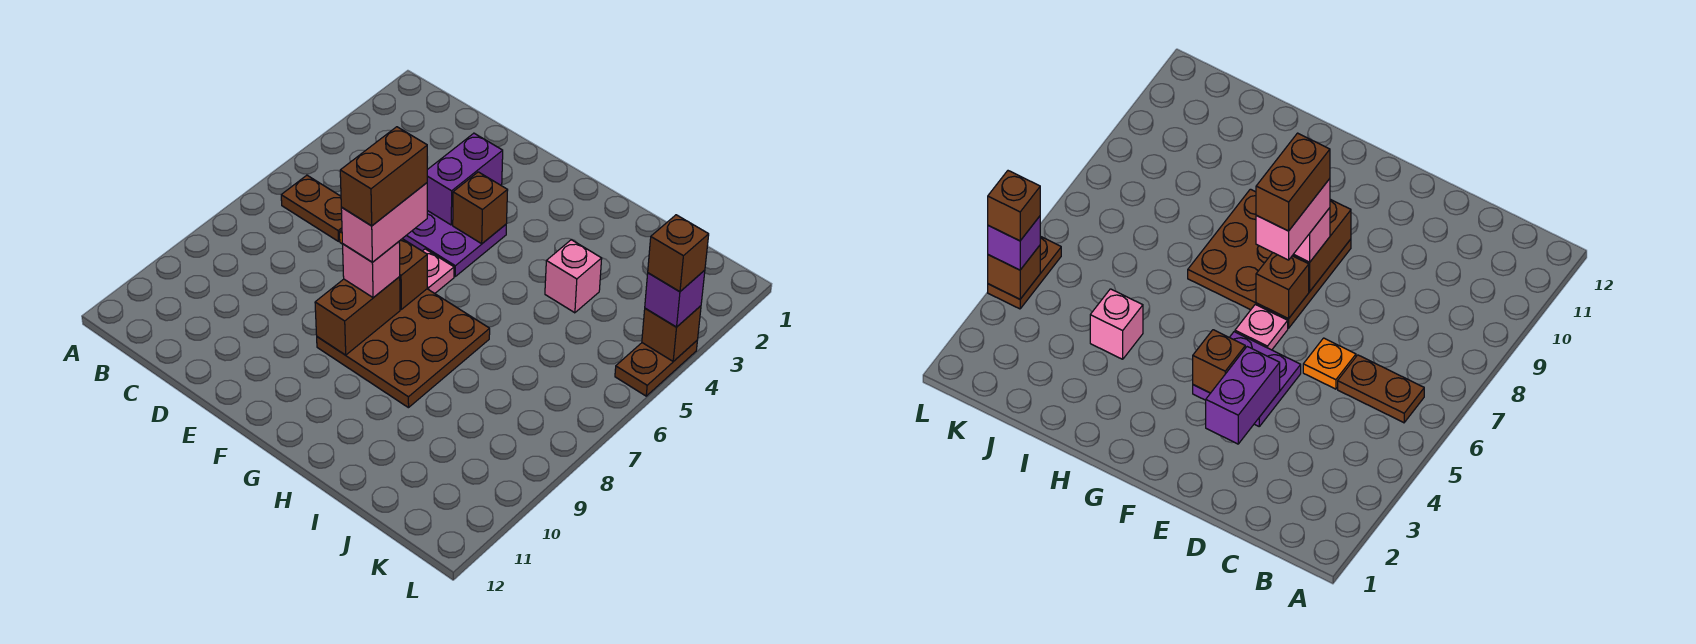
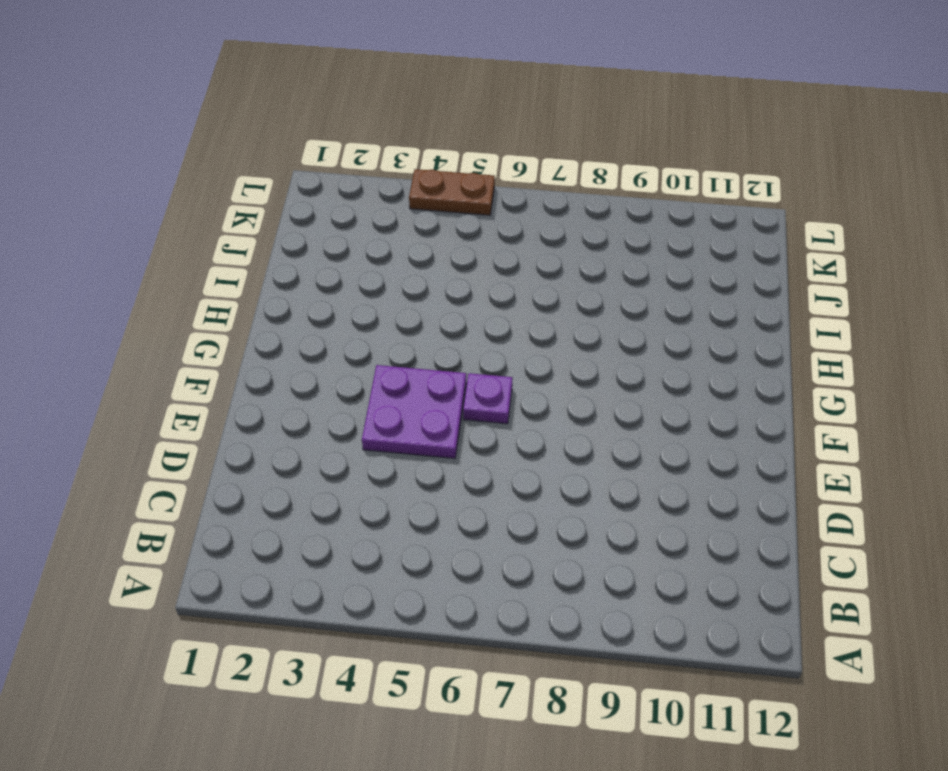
purple 1x1 plate [463,373,512,424] -> pink 1x1 plate [423,249,454,293]
none -> brown 1x2 plate [281,175,342,241]
none -> orange 1x1 plate [1303,338,1356,389]
none -> brown 3x3 plate [317,289,490,408]

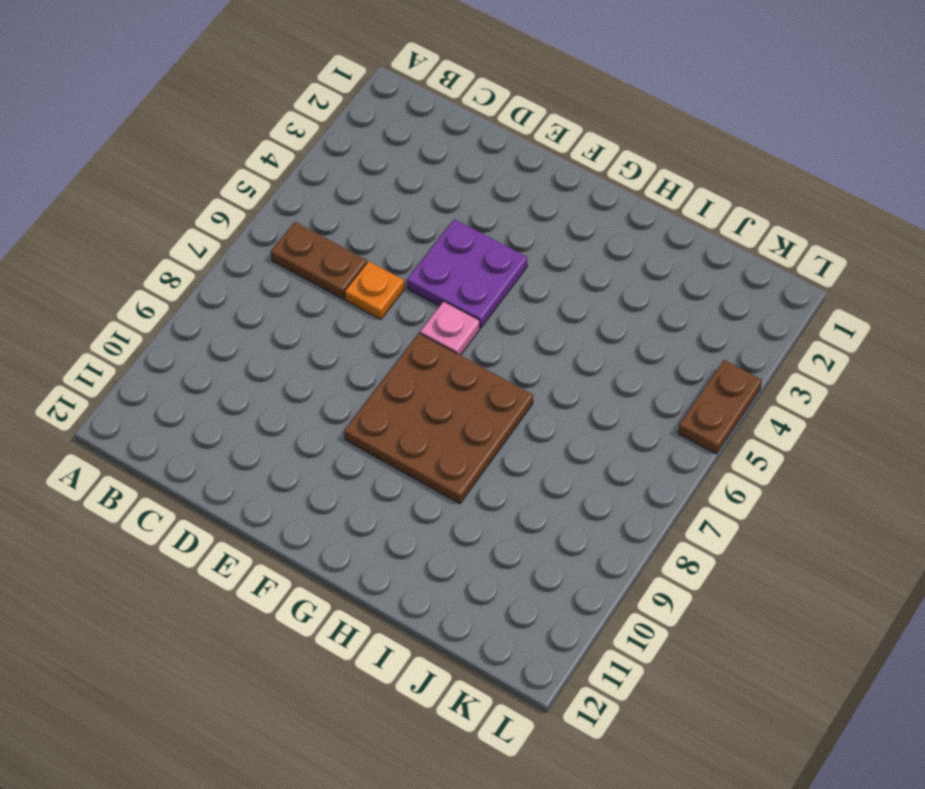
none -> pink 1x1 brick [545,240,602,313]
none -> purple 1x2 brick [427,133,503,225]
none -> brown 1x1 brick [453,172,508,244]

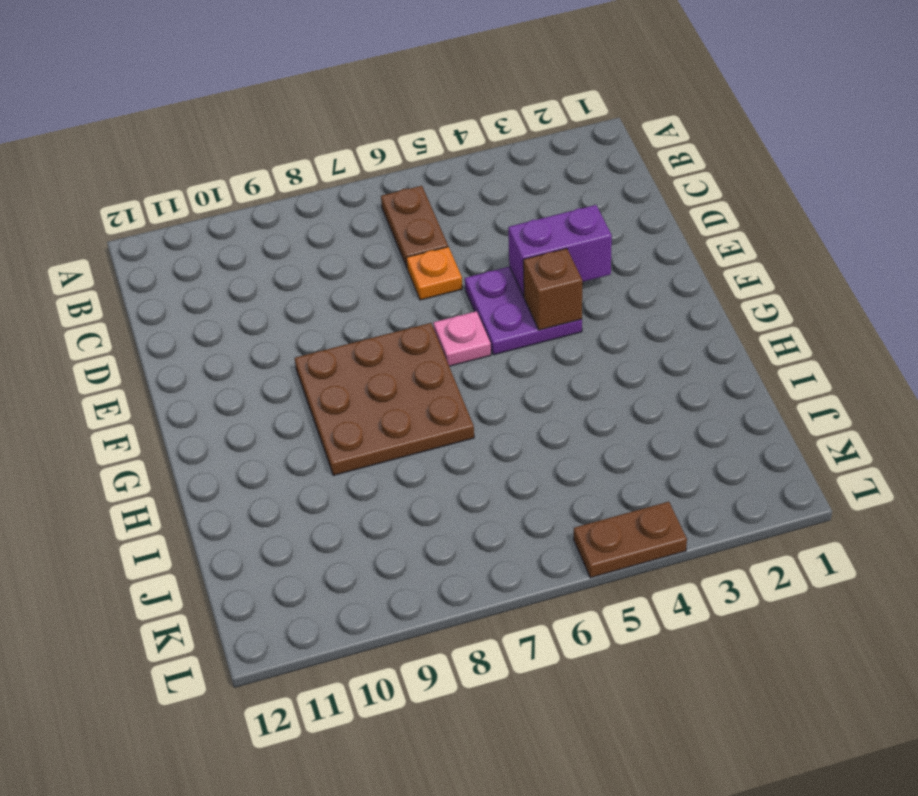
none -> pink 1x1 brick [545,240,602,313]
none -> brown 1x1 brick [399,239,427,309]
none -> brown 1x2 brick [315,277,400,355]

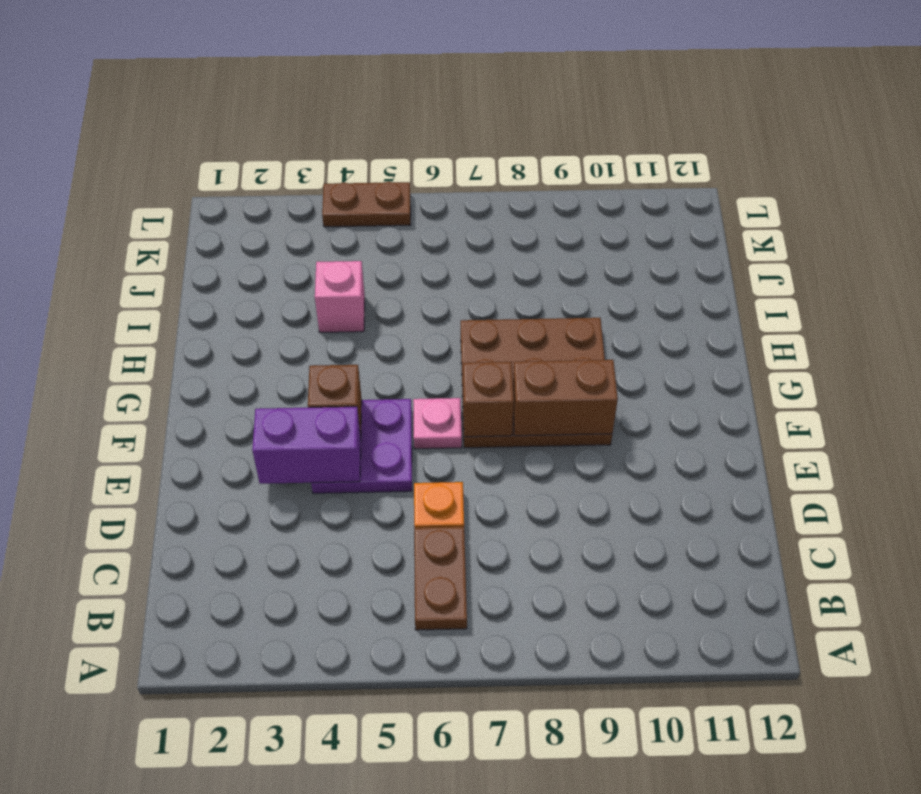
none -> brown 1x1 brick [642,306,701,361]
none -> pink 1x1 brick [343,242,400,298]
none -> purple 1x1 brick [645,270,705,327]

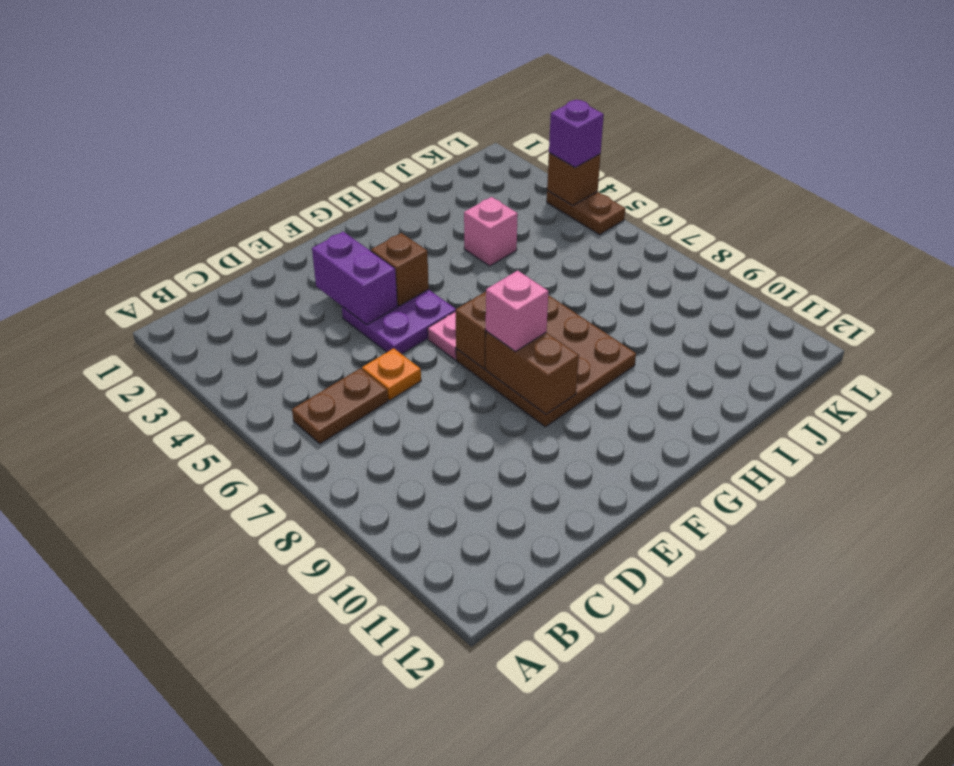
none -> pink 1x2 brick [341,183,427,262]
none -> brown 1x1 brick [648,215,709,292]
none -> brown 1x2 brick [340,127,427,226]

